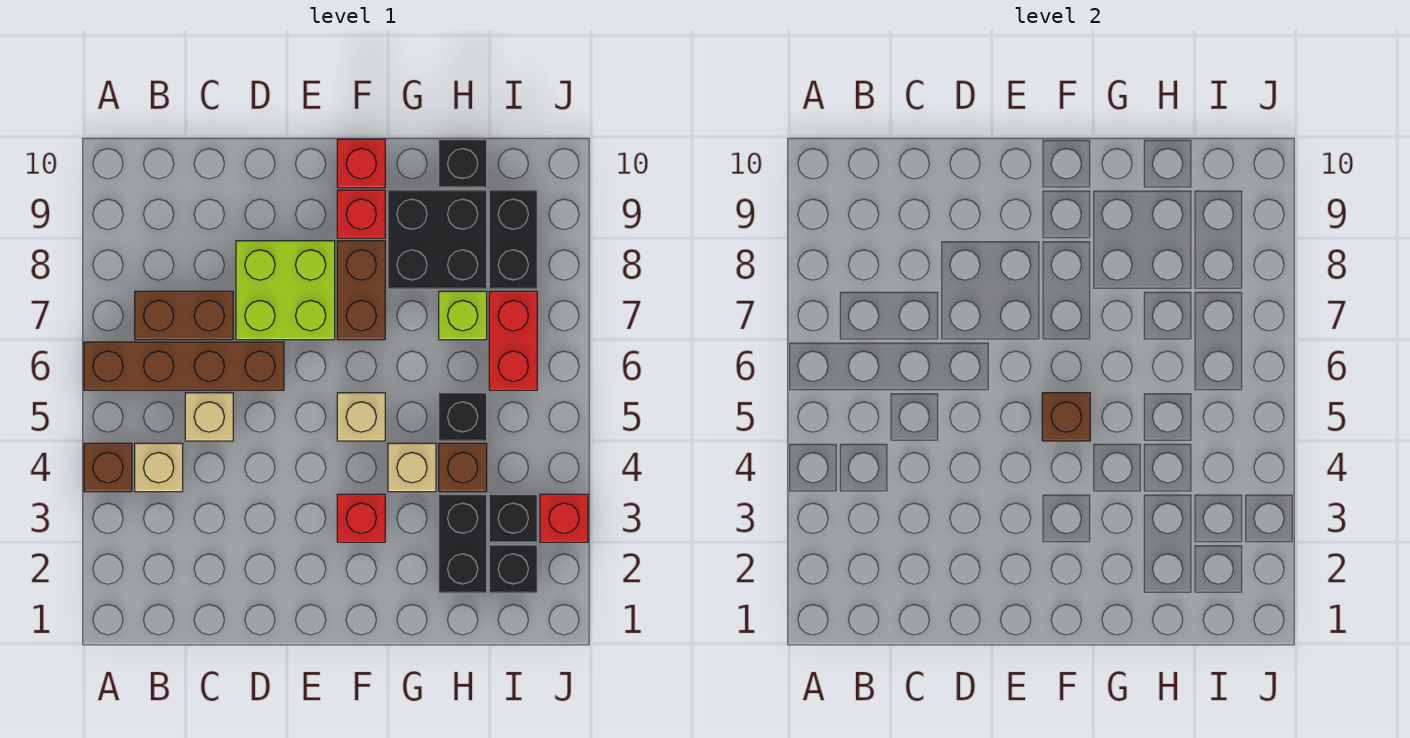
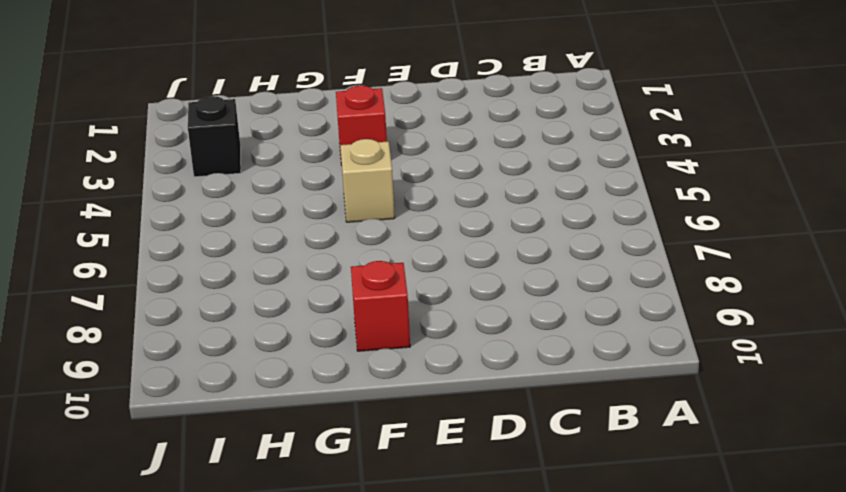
none -> brown 1x1 brick [84,443,132,492]
none -> brown 1x4 brick [84,342,284,390]
none -> tan 1x1 brick [135,443,183,492]

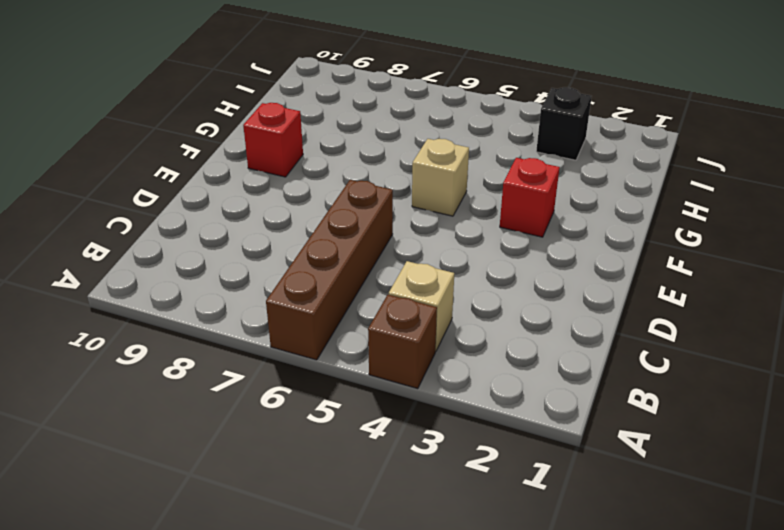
none -> brown 1x2 brick [135,291,233,340]
none -> tan 1x1 brick [185,393,233,441]
none -> lime 2x2 brick [236,241,335,340]

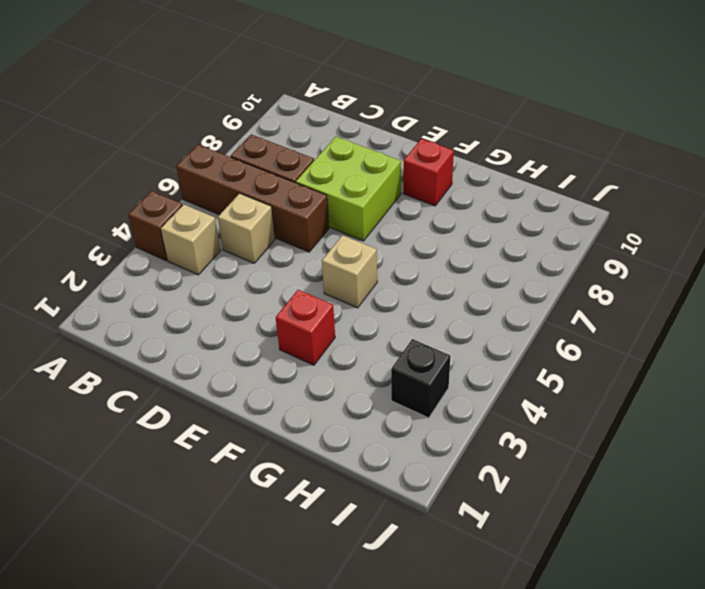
none -> brown 1x2 brick [337,241,385,340]
none -> red 1x1 brick [337,139,385,188]
none -> tan 1x1 brick [388,443,436,492]

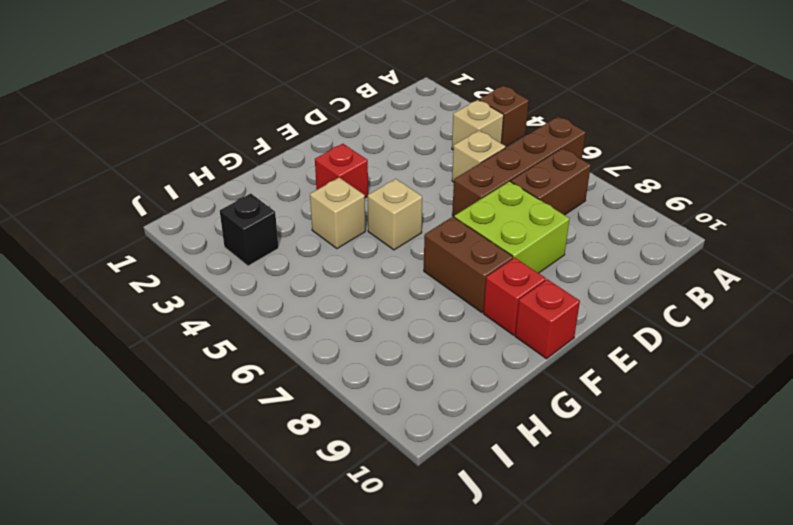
none -> black 2x2 brick [388,190,487,289]
none -> black 1x2 brick [439,494,487,593]
none -> brown 1x1 brick [439,443,487,492]

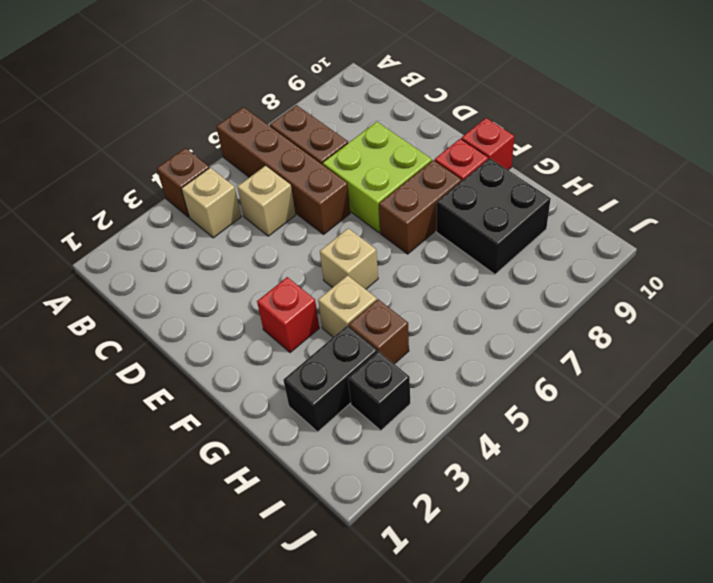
none -> black 1x1 brick [439,393,487,441]
none -> lime 1x1 brick [439,291,487,340]
none -> black 1x1 brick [439,139,487,188]

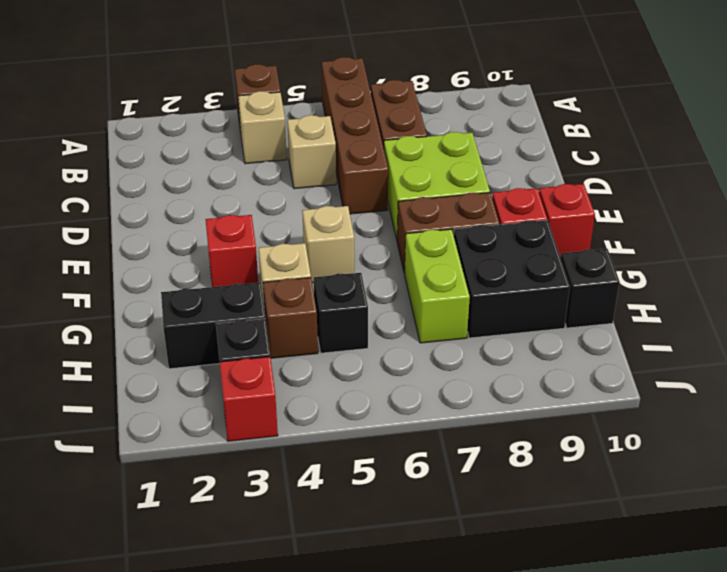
lime 1x2 brick [404,229,470,343] -> lime 1x1 brick [439,291,487,340]
none -> black 1x1 brick [489,545,537,593]
none -> red 1x2 brick [489,291,537,390]
none -> black 1x2 brick [489,190,537,289]

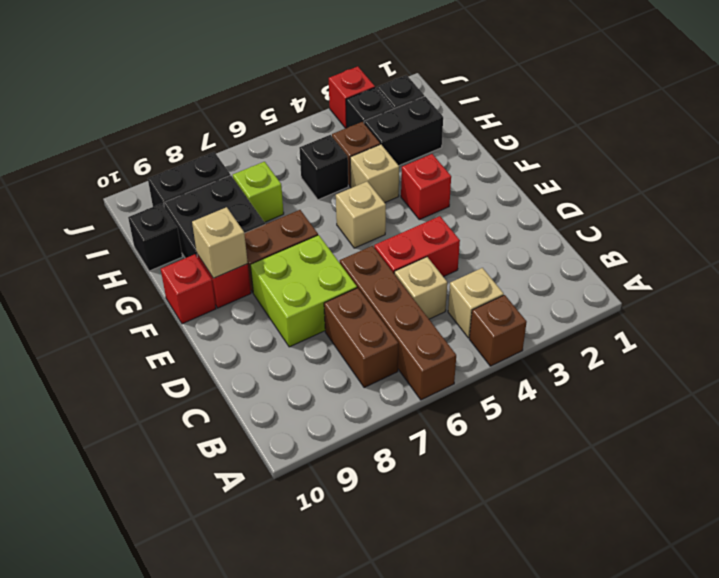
red 1x2 brick [374,216,460,277] -> red 1x2 brick moved to [489,291,537,390]
tan 1x1 brick [192,207,248,278] -> none
none -> brown 1x1 brick [1042,393,1090,441]

